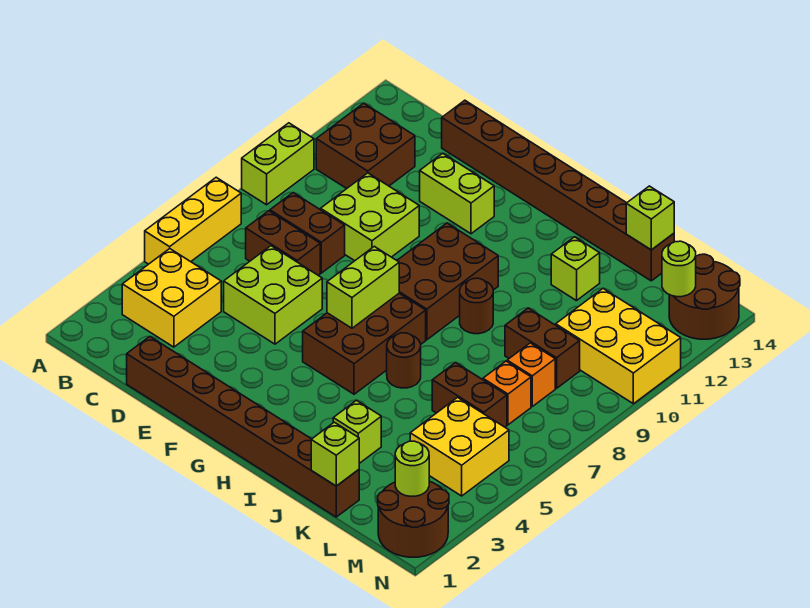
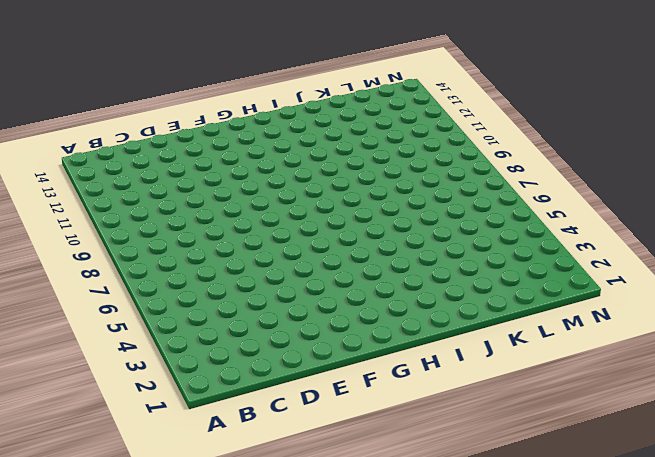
none -> yellow 1x3 brick [145,177,241,264]
none -> lime 1x2 brick [242,123,314,205]
none -> yellow 2x2 brick [122,249,221,347]
none -> brown 2x2 brick [316,103,415,189]

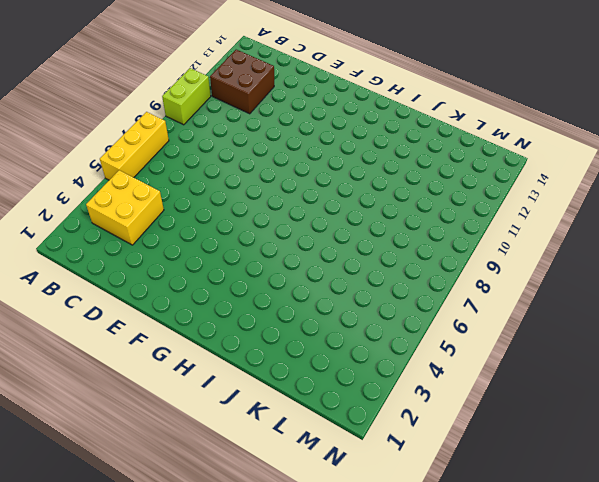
none -> brown 1x2 brick [246,211,320,275]
none -> brown 1x2 brick [270,193,345,273]
none -> brown 1x8 brick [127,337,359,517]
none -> lime 2x2 brick [224,246,322,344]

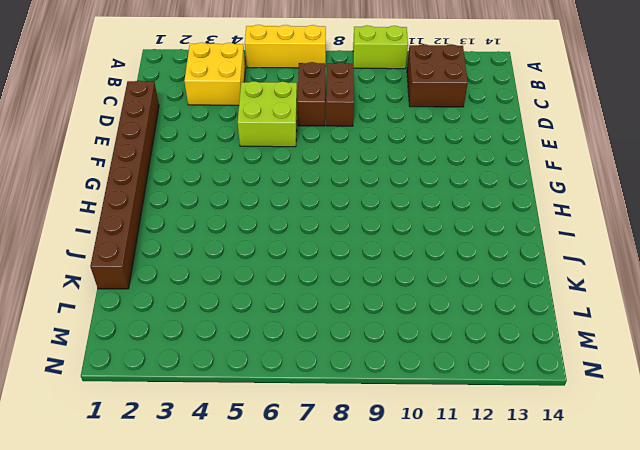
none -> lime 2x2 brick [321,173,419,261]
none -> brown 1x8 brick [442,100,674,281]
none -> lime 1x2 brick [420,153,494,234]
none -> brown 2x3 brick [303,293,426,394]

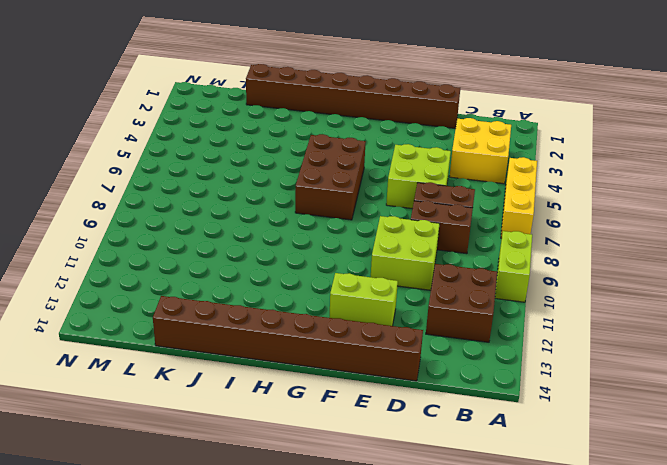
none -> brown 2x3 brick [397,223,498,340]
none -> brown 1x1 round brick [387,333,421,388]
none -> brown 1x1 round brick [460,278,493,334]
none -> lime 1x1 brick [333,400,381,463]

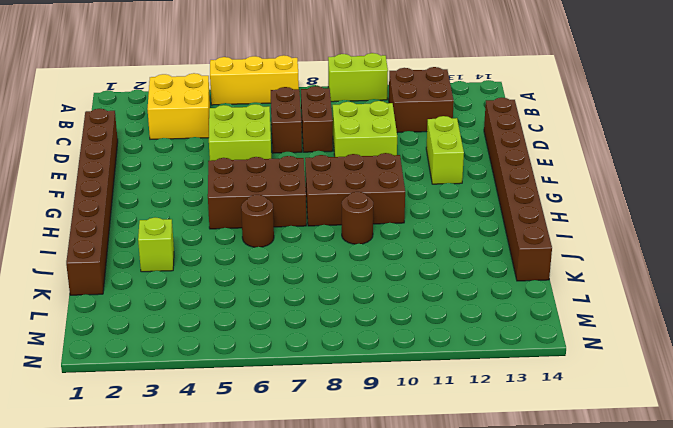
none -> lime 1x1 brick [551,237,600,301]
none -> brown 1x2 brick [432,363,507,427]
none -> brown 1x2 brick [505,308,580,388]
none -> yellow 2x2 brick [410,397,509,496]

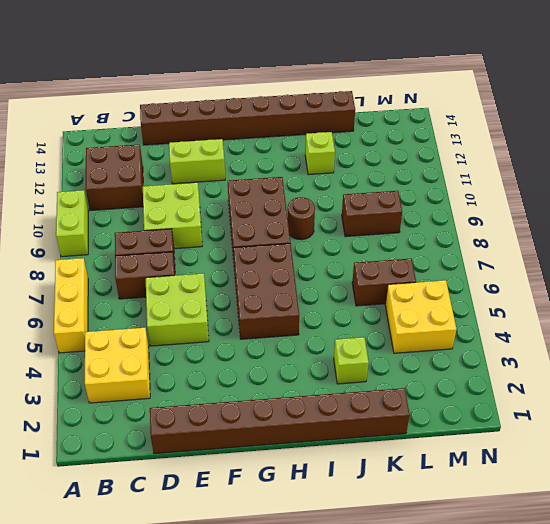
none -> brown 1x1 round brick [387,333,421,388]
none -> orange 1x1 brick [483,361,531,425]
none -> orange 1x1 brick [507,343,555,406]
none -> yellow 2x3 brick [556,289,681,404]

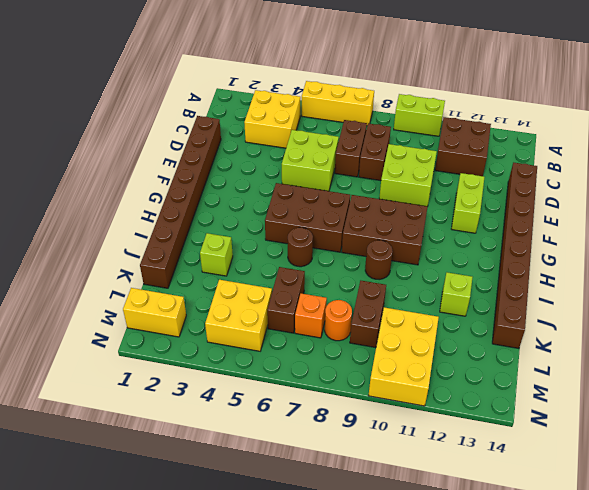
orange 1x1 round brick [325,300,352,341] -> orange 1x1 brick [507,343,555,406]
yellow 1x2 brick [123,288,186,337] -> brown 2x2 round brick [378,481,449,557]
none -> brown 2x2 round brick [669,254,740,339]
none -> lime 1x2 brick [327,246,399,328]
none -> lime 1x1 brick [311,422,359,486]
none -> lime 1x1 brick [626,186,674,250]

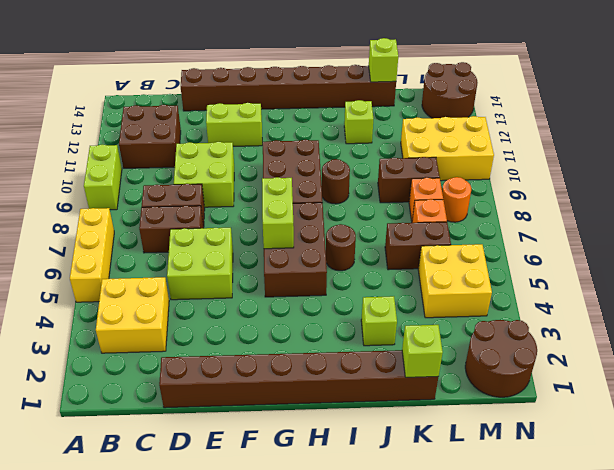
orange 1x1 round brick [442,177,471,222] -> none
none -> lime 1x1 round brick [395,441,429,496]
none -> lime 1x1 round brick [662,241,696,297]

